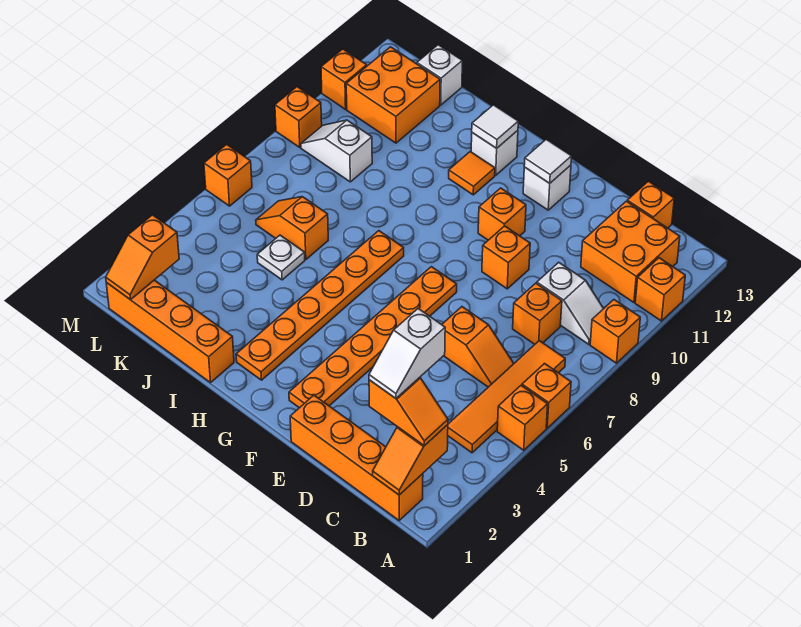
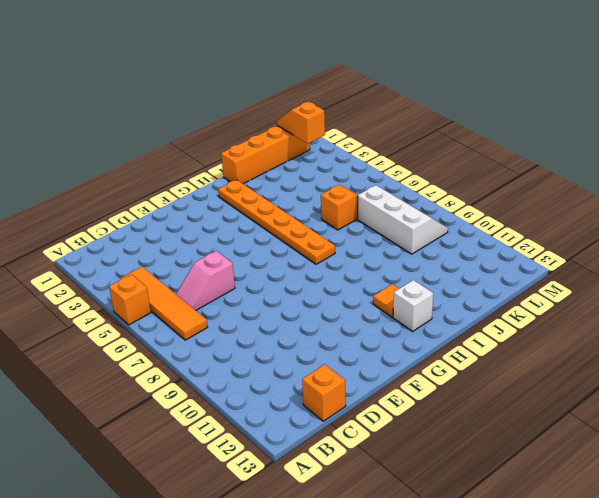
pink 1x2 slope [176,251,235,310] -> orange 1x2 slope [442,307,514,387]
white 2x3 slope [358,185,448,254] -> white 1x2 slope [301,120,372,182]
none -> orange 1x1 brick [522,364,571,428]
none -> orange 1x1 brick [590,300,640,363]
none -> orange 1x1 brick [635,258,685,321]
none -> orange 1x4 brick [290,395,423,520]

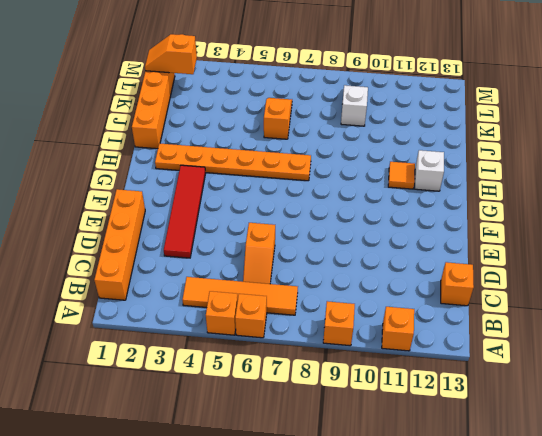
red 1x4 tile [164,165,206,258] -> orange 1x6 plate [289,267,457,408]
none -> white 1x2 slope [537,262,604,344]
none -> orange 2x2 brick [581,201,680,302]
none -> orange 1x1 brick [513,283,562,344]
none -> orange 1x1 brick [482,226,530,289]

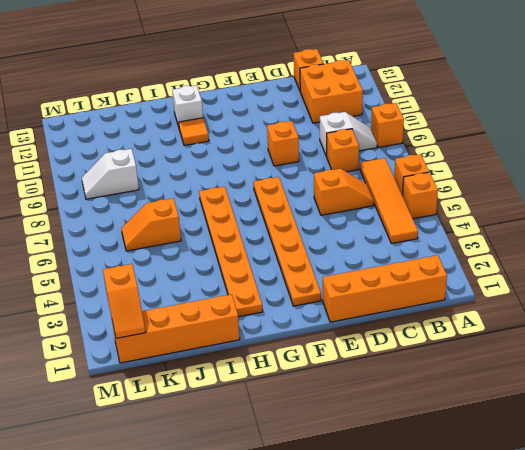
none -> orange 1x1 brick [635,258,685,321]
none -> orange 1x1 brick [478,188,526,240]
none -> white 1x1 brick [523,165,571,210]
none -> white 1x1 plate [257,235,305,280]

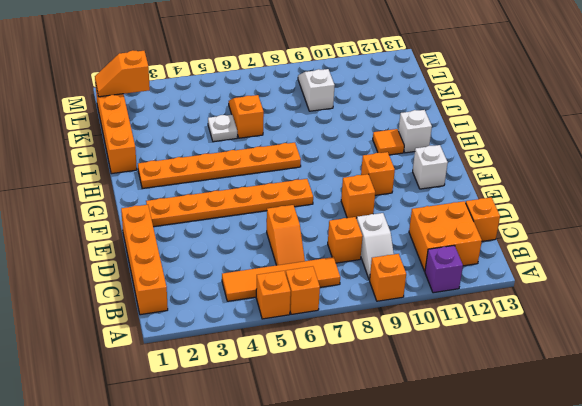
purple 1x1 brick [425,245,463,293] -> orange 1x1 brick [635,258,685,321]
none -> orange 2x2 brick [346,47,440,143]
none -> white 1x1 brick [417,45,462,105]
none -> orange 1x1 brick [204,144,252,206]
none -> orange 1x1 brick [275,87,322,147]

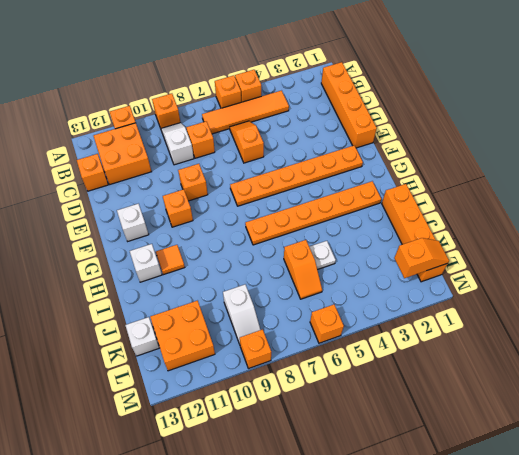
none -> orange 1x1 brick [321,49,367,109]
none -> orange 1x2 slope [373,425,448,495]
none -> white 1x1 tile [524,139,572,183]
none -> white 1x1 tile [472,105,518,148]

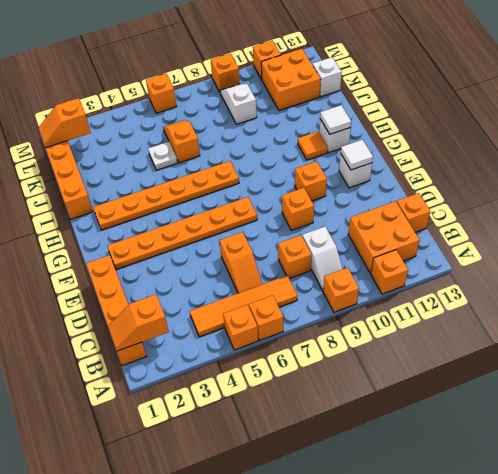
none -> orange 1x2 slope [369,377,448,446]
none -> white 1x2 slope [369,309,445,398]

